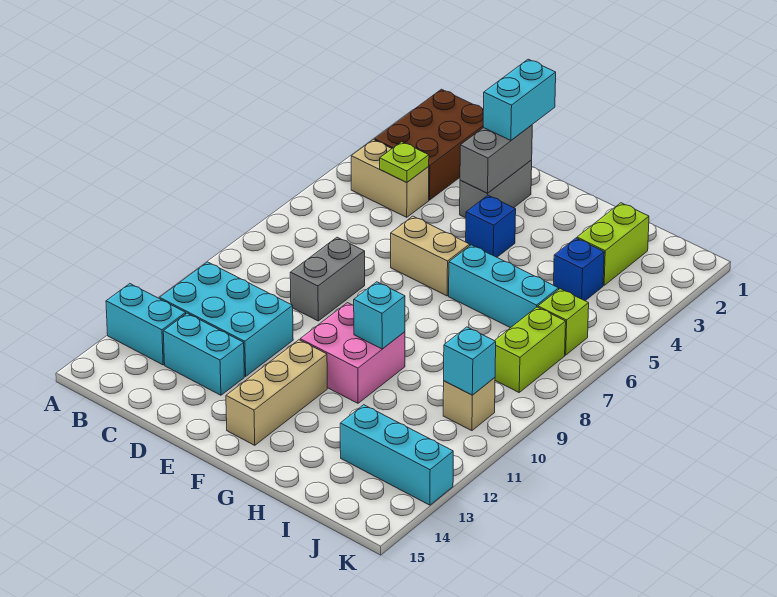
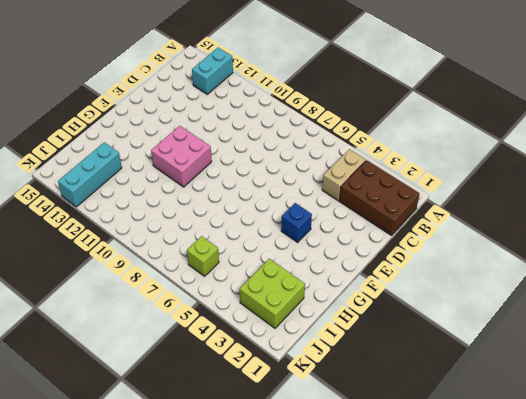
lime 2x2 brick [240,259,305,328] -> lime 1x2 brick [577,203,649,285]
none -> cyan 2x3 brick [160,262,293,376]
none -> cyan 1x2 brick [163,313,244,395]
none -> grey 1x2 brick [290,237,365,321]

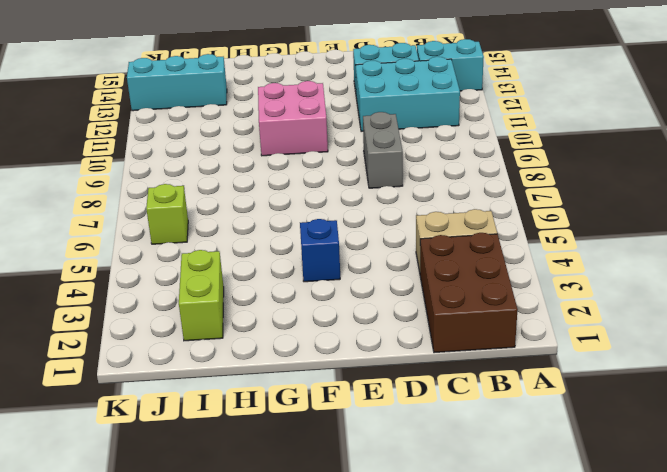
none -> grey 1x2 brick [460,160,532,218]
none -> tan 1x2 brick [391,216,470,296]
none -> tan 1x3 brick [226,340,327,445]

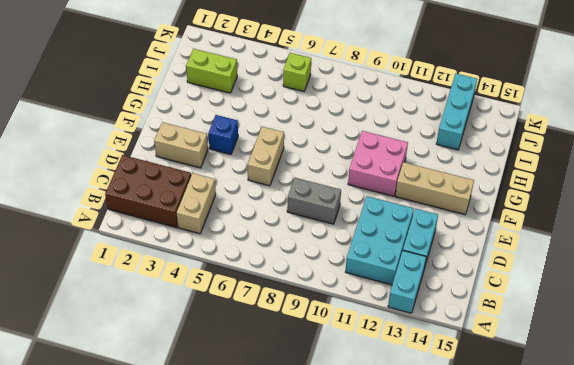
tan 1x2 brick [154,122,208,168] -> grey 1x2 brick [460,160,532,218]
none -> cyan 1x3 brick [449,245,559,328]
none -> blue 1x1 brick [554,238,604,301]
none -> lime 1x2 brick [495,307,566,392]

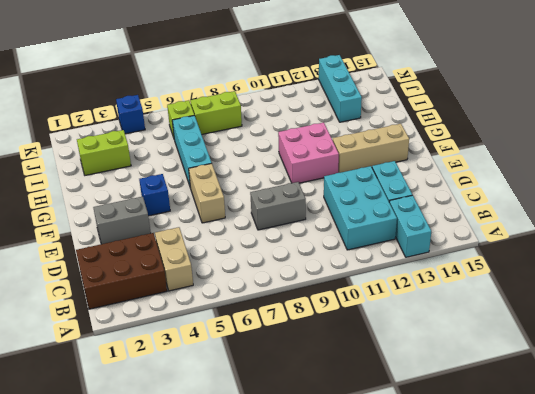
blue 1x1 brick [116,95,145,134] -> blue 1x1 brick moved to [554,238,604,301]
none -> tan 1x1 brick [443,378,495,431]
none -> lime 1x1 plate [380,142,429,183]
none -> grey 1x2 brick [460,125,532,193]

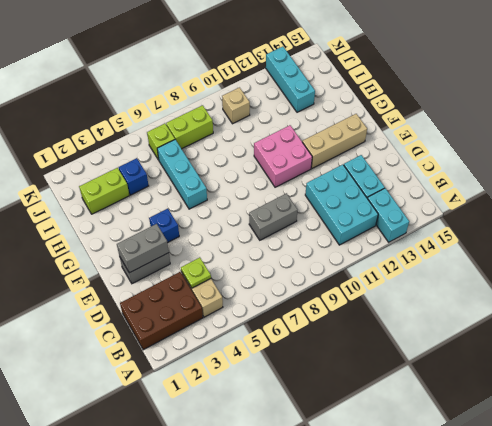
none -> tan 1x2 brick [391,216,470,296]
none -> cyan 1x1 brick [354,282,405,349]
none -> cyan 1x1 brick [444,327,496,395]

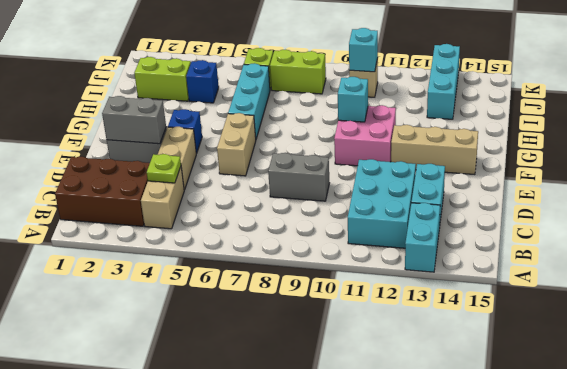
tan 1x2 brick [158,127,196,190] -> none
none -> cyan 1x2 brick [483,59,556,140]

